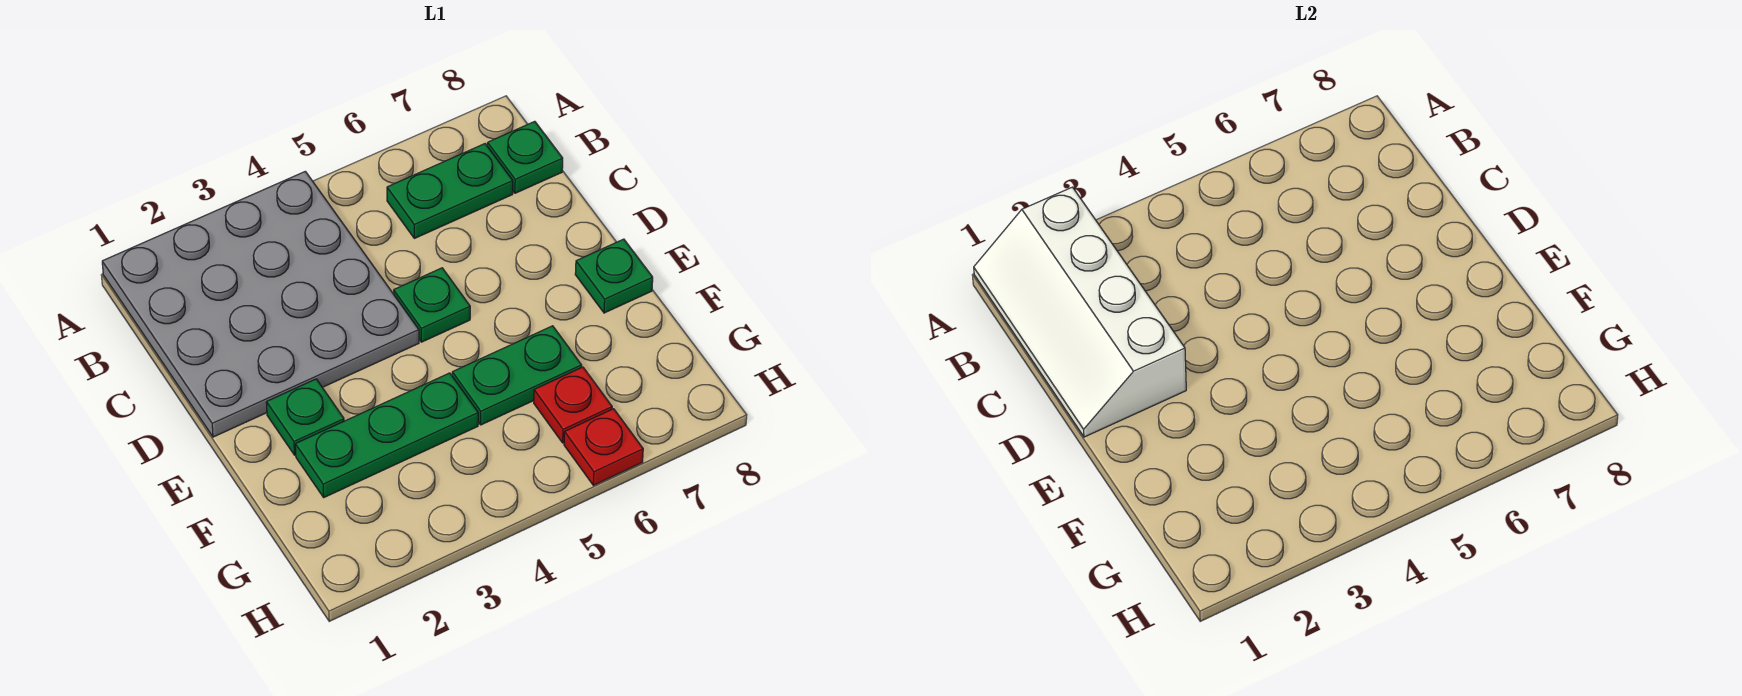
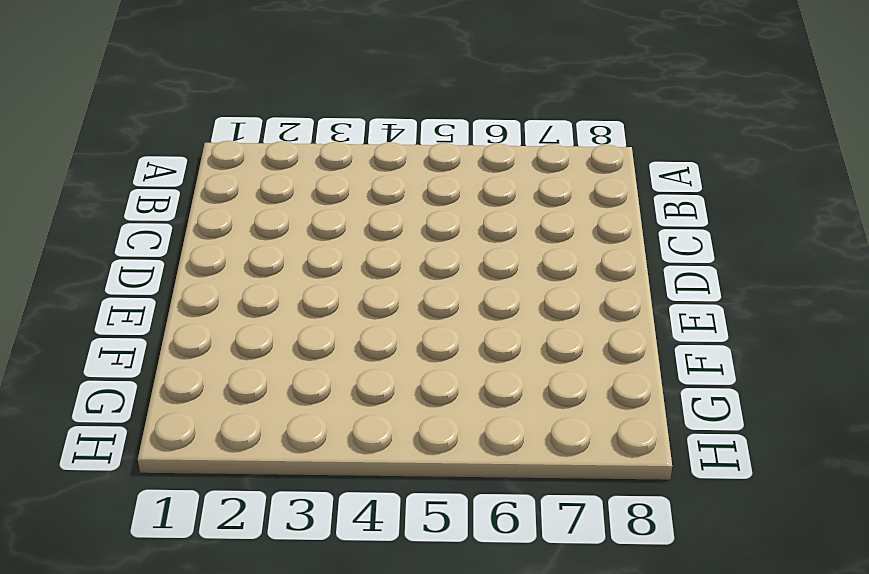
none -> grey 4x4 plate [102,171,419,437]
none -> green 1x2 plate [387,144,513,238]

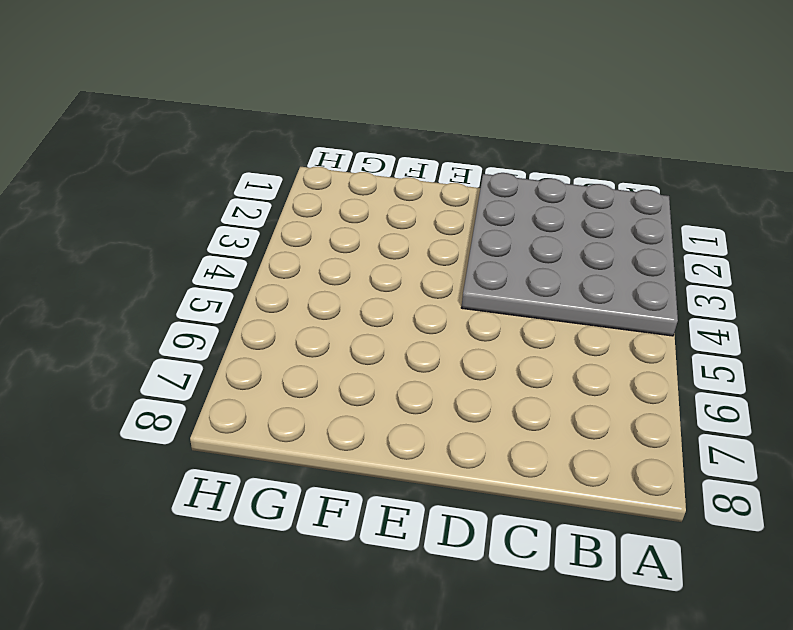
none -> green 1x2 plate [387,144,513,238]
none -> green 1x1 plate [487,121,563,193]

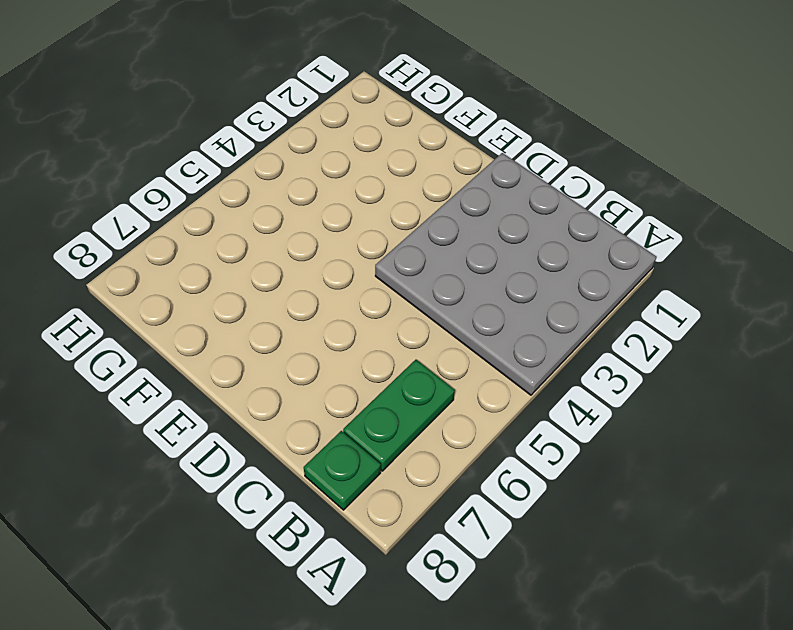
none -> green 1x1 plate [394,268,470,342]
none -> green 1x1 plate [266,379,344,455]

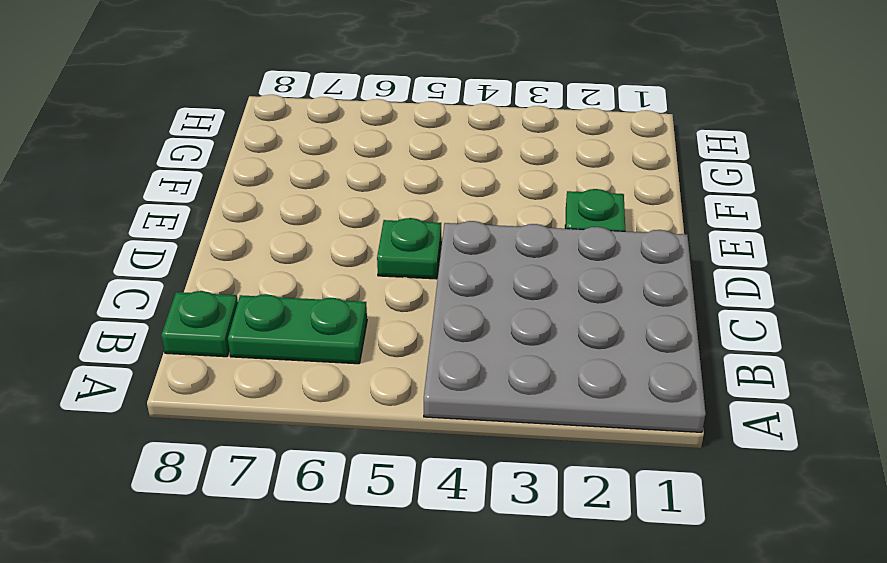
none -> green 1x1 plate [575,239,653,313]
none -> green 1x3 plate [295,373,478,497]

